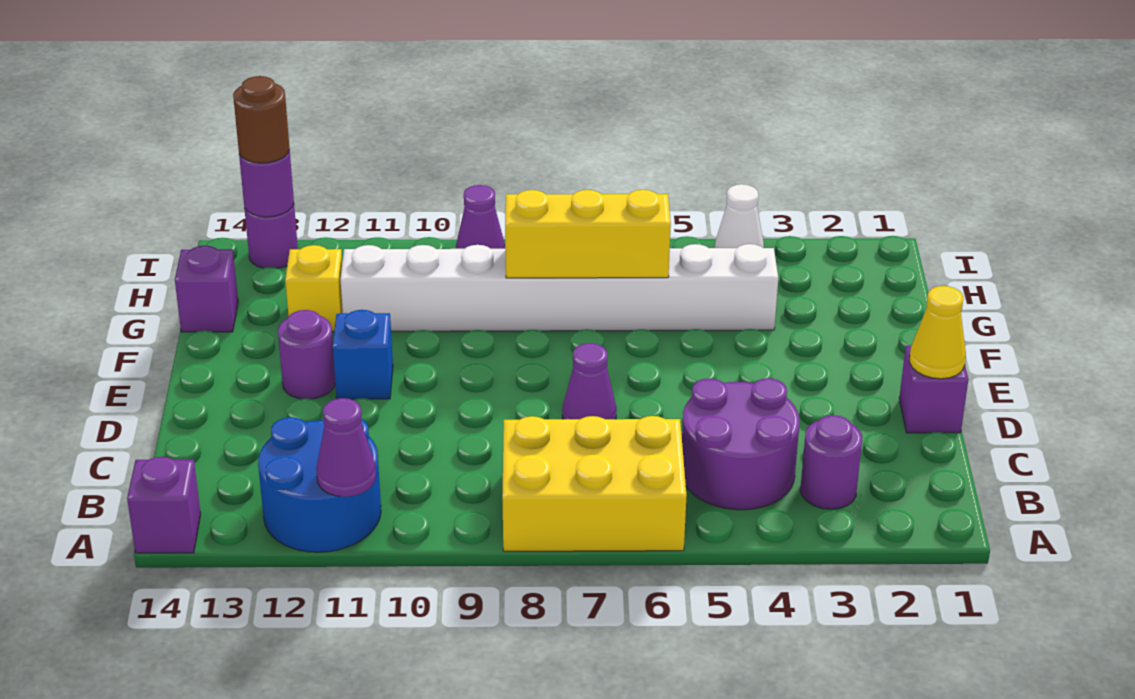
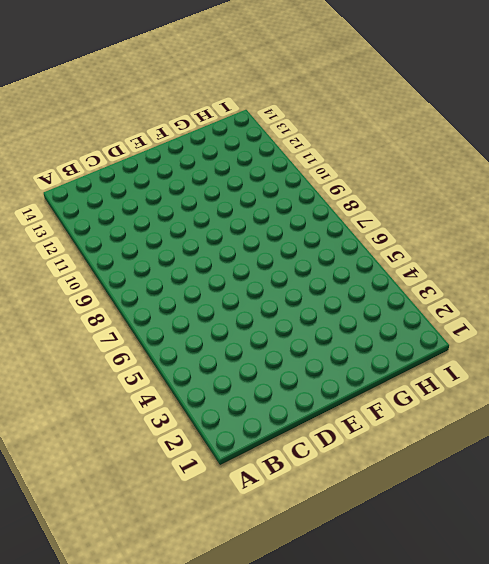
none -> yellow 2x3 brick [502,416,687,551]
none -> blue 2x2 round brick [258,417,381,552]
none -> purple 1x1 brick [127,457,201,553]

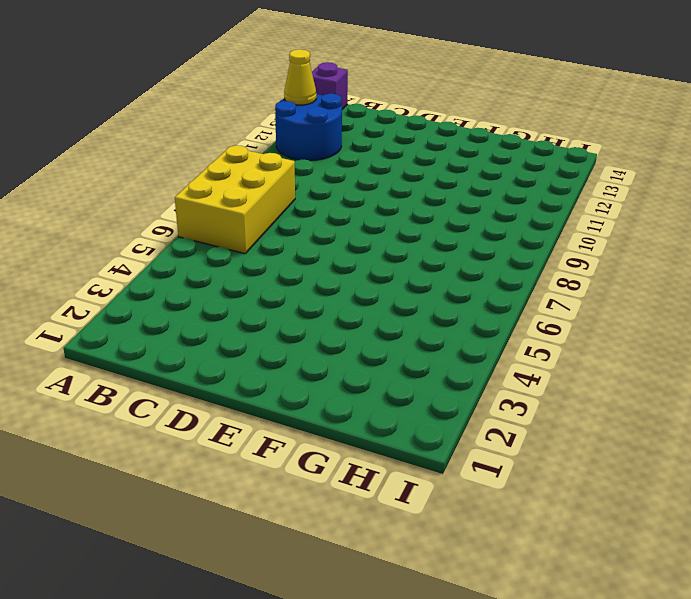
yellow 1x1 cone [284,49,316,105] -> yellow 1x1 cone moved to [909,286,966,379]
none -> purple 1x1 round brick [800,415,862,509]
none -> purple 2x2 round brick [682,378,799,510]
none -> purple 1x1 brick [899,346,968,433]

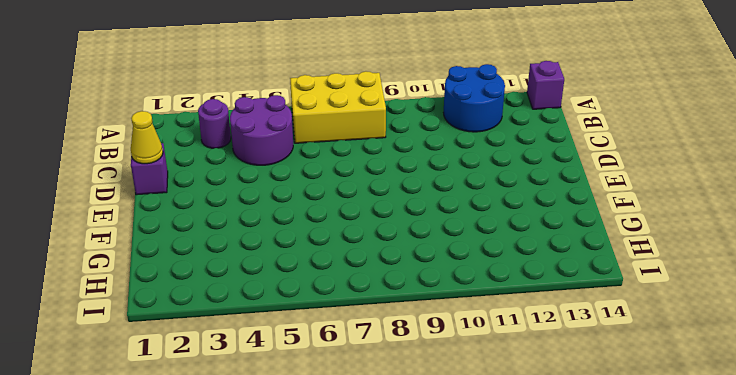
none -> purple 1x1 cone [562,343,617,419]
none -> blue 1x1 brick [333,310,393,399]
none -> purple 1x1 round brick [278,310,335,399]

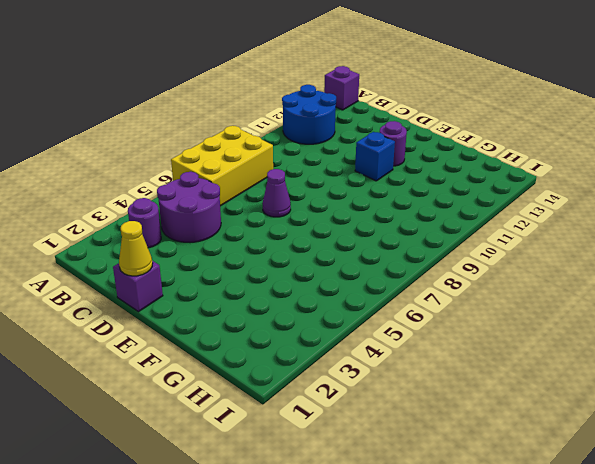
none -> white 1x8 brick [340,244,778,331]
none -> yellow 1x1 brick [285,245,343,332]
none -> purple 1x1 brick [175,246,238,332]

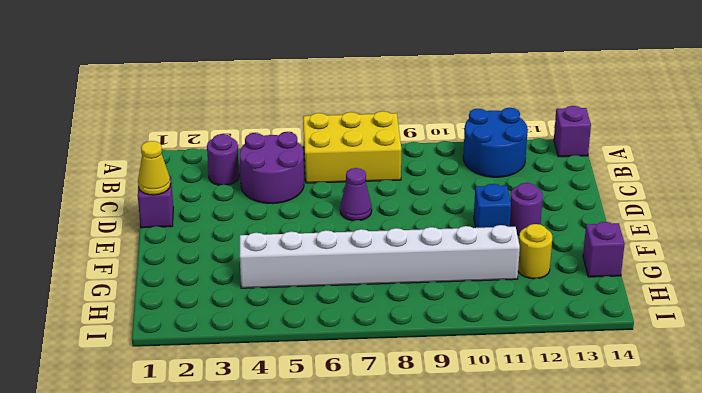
yellow 1x1 round brick [518,224,552,279] -> yellow 1x1 brick [285,245,343,332]
none -> white 1x1 cone [715,184,764,248]
none -> purple 1x1 cone [456,185,505,249]
none -> purple 1x1 round brick [244,205,298,269]

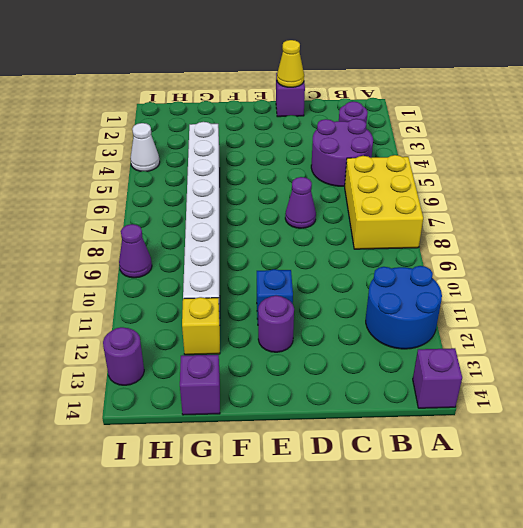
none -> purple 1x1 cone [316,398,376,497]
none -> yellow 1x3 brick [505,190,671,278]
none -> purple 1x1 round brick [239,151,294,217]

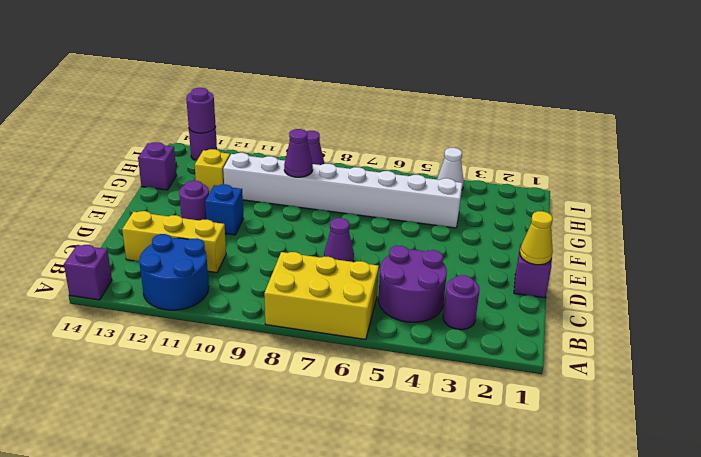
yellow 1x3 brick [122,211,226,273] -> yellow 1x3 brick moved to [505,190,671,278]
purple 1x1 cone [284,129,313,177] -> purple 1x1 cone moved to [316,398,376,497]
none -> brown 1x1 round brick [233,76,290,163]

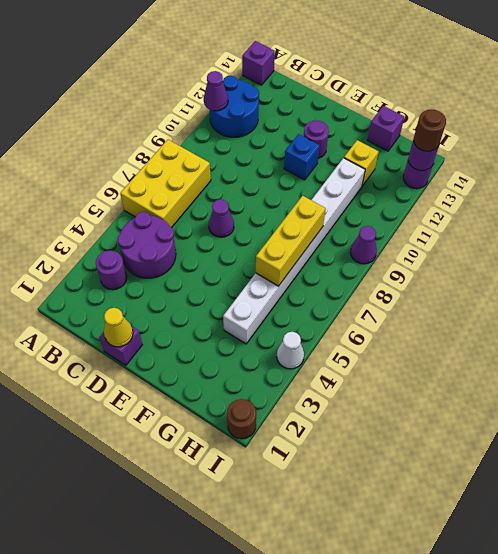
brown 1x1 round brick [227,399,256,439] -> none

